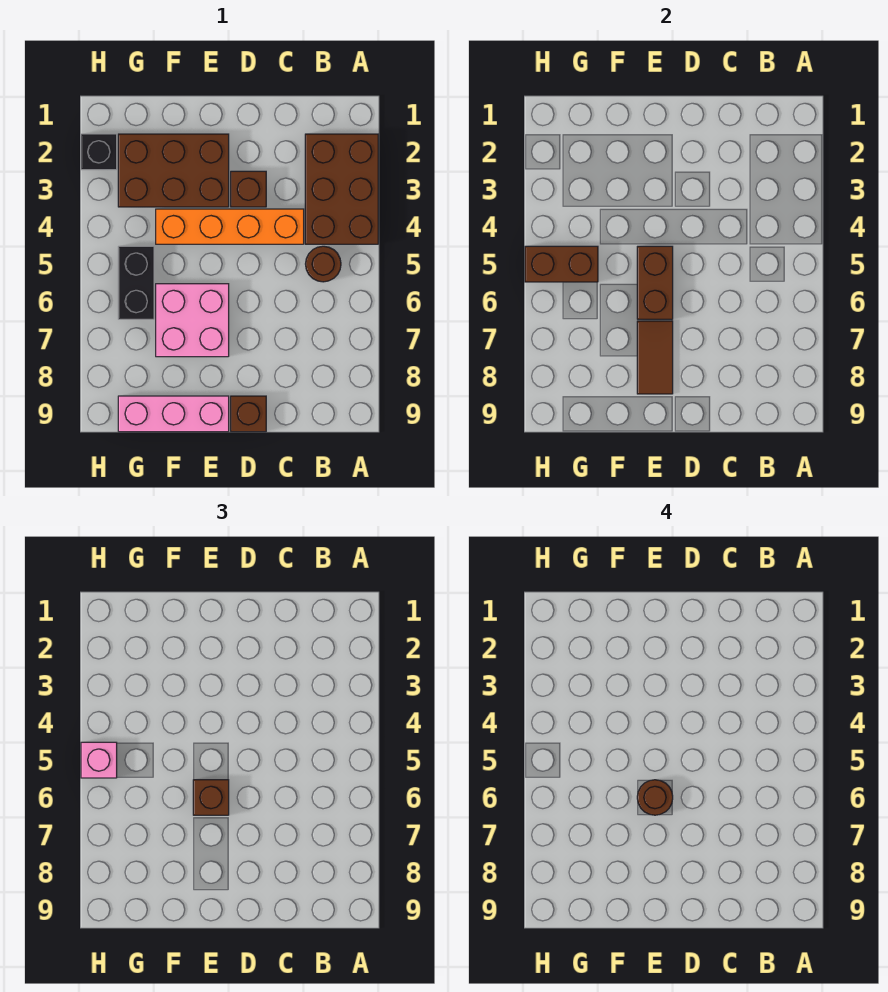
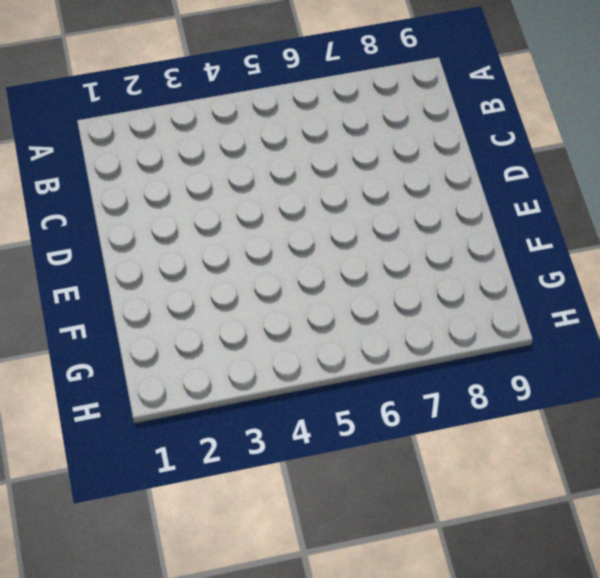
none -> brown 2x3 brick [305,134,378,244]
none -> brown 1x1 round brick [306,246,341,282]
none -> orange 1x4 brick [156,209,304,244]

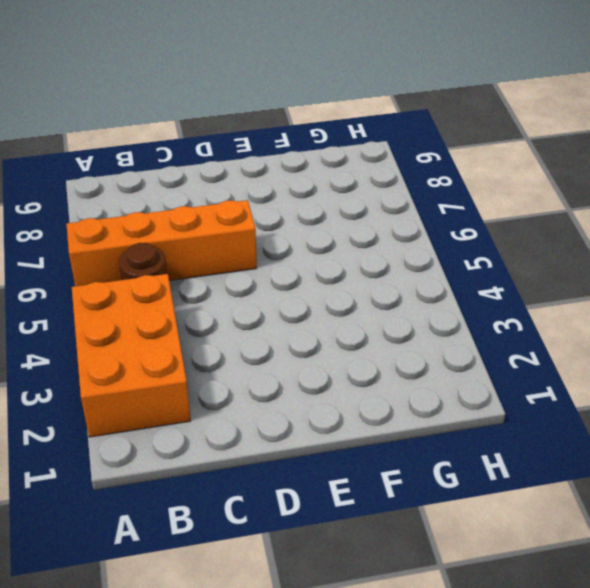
orange 2x3 brick [72,274,191,437] -> brown 2x3 brick [305,134,378,244]
orange 1x4 brick [66,200,257,286] -> orange 1x4 brick moved to [156,209,304,244]
none -> brown 1x1 brick [231,171,266,207]
none -> brown 1x1 brick [231,396,266,432]
none -> brown 2x3 brick [118,134,229,207]

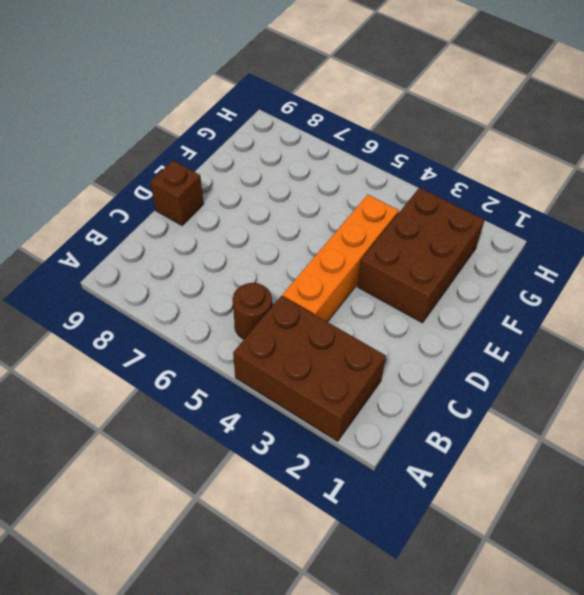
none -> brown 1x1 brick [231,171,266,207]
none -> pink 2x2 brick [156,284,229,357]
none -> pink 1x3 brick [118,396,229,432]

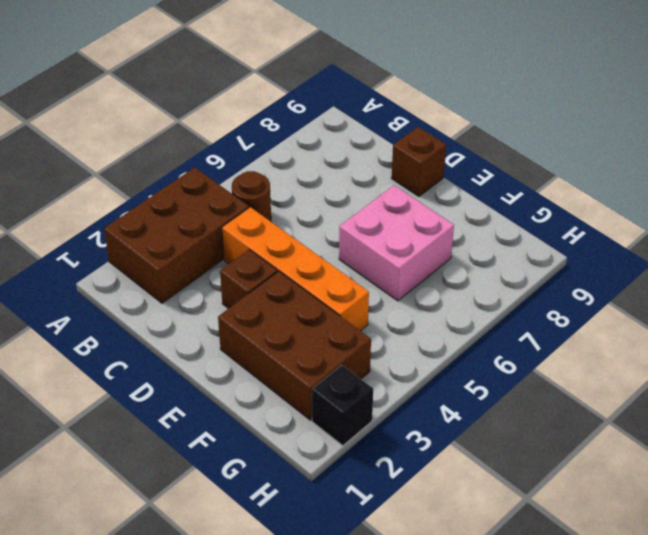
none -> pink 1x3 brick [118,396,229,432]
none -> black 1x2 brick [118,246,154,319]
none -> brown 1x2 brick [637,246,673,319]

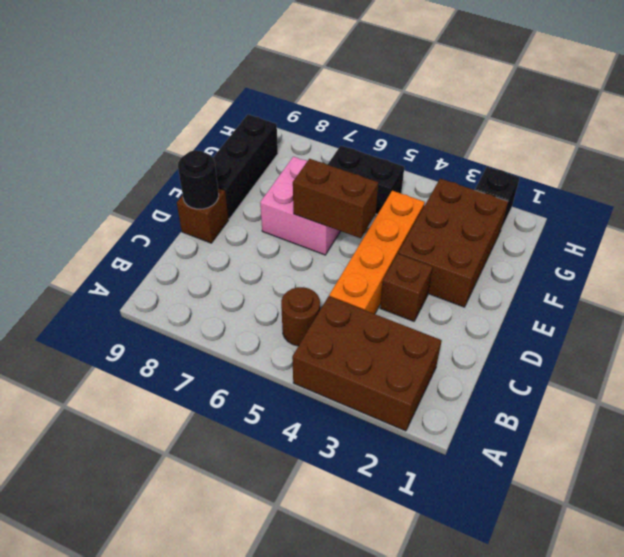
black 1x1 round brick [178,150,219,209] -> none
black 1x3 brick [213,114,278,219] -> pink 1x3 brick [118,396,229,432]
none -> brown 1x2 tile [637,321,673,394]
none -> brown 1x2 brick [525,246,598,282]
none -> brown 1x1 brick [193,780,229,815]

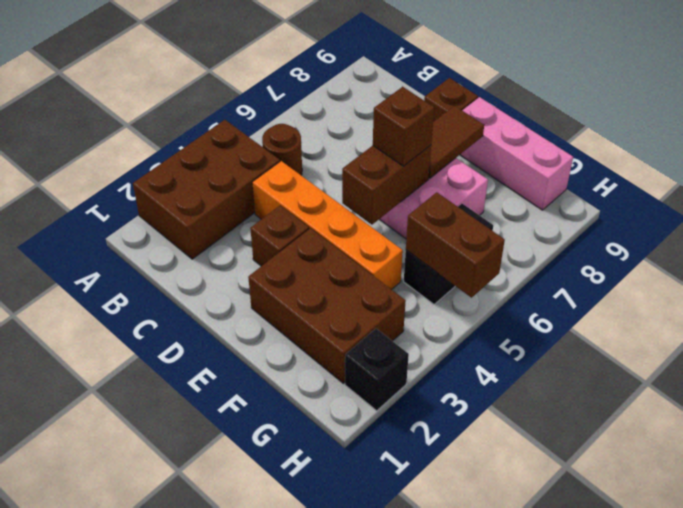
none -> pink 1x1 brick [81,742,117,778]
none -> brown 1x1 round brick [637,780,673,815]

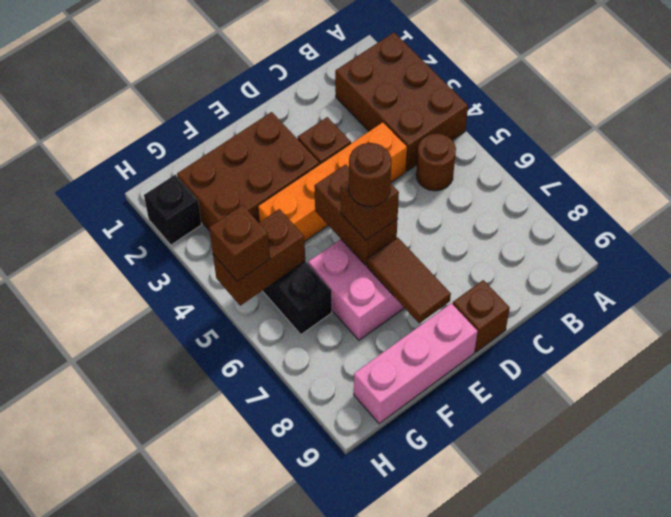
brown 1x1 brick [209,205,270,281] -> pink 1x1 brick [81,742,117,778]

